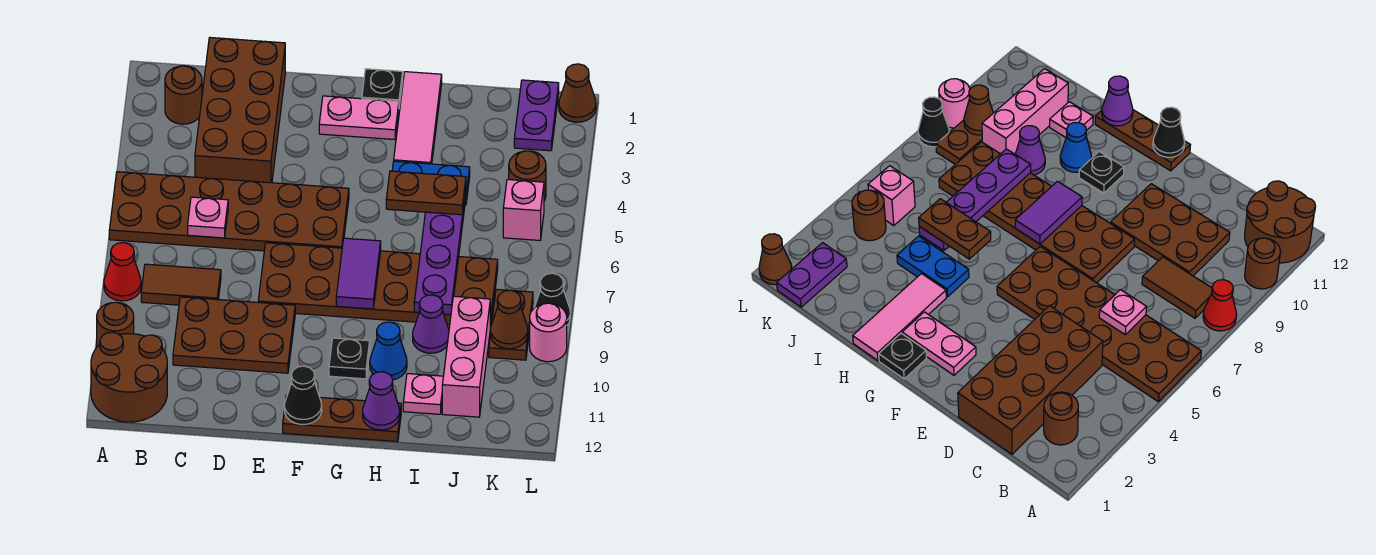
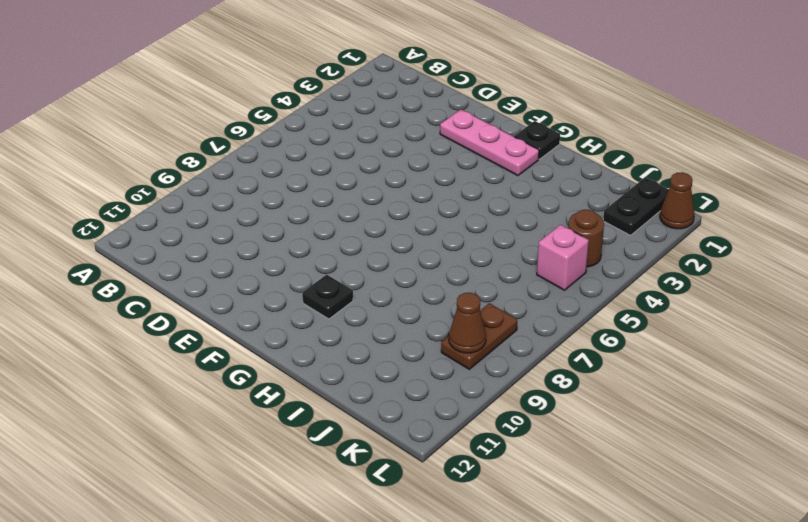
pink 1x3 plate [440,110,539,176] -> pink 1x2 plate [319,96,399,140]
black 1x2 plate [603,177,669,235] -> purple 1x2 plate [514,80,559,151]
none -> brown 2x6 plate [109,172,349,251]
none -> red 1x1 cone [104,243,141,301]
none -> brown 1x1 round brick [97,302,134,347]
none -> brown 2x2 round brick [91,332,167,422]

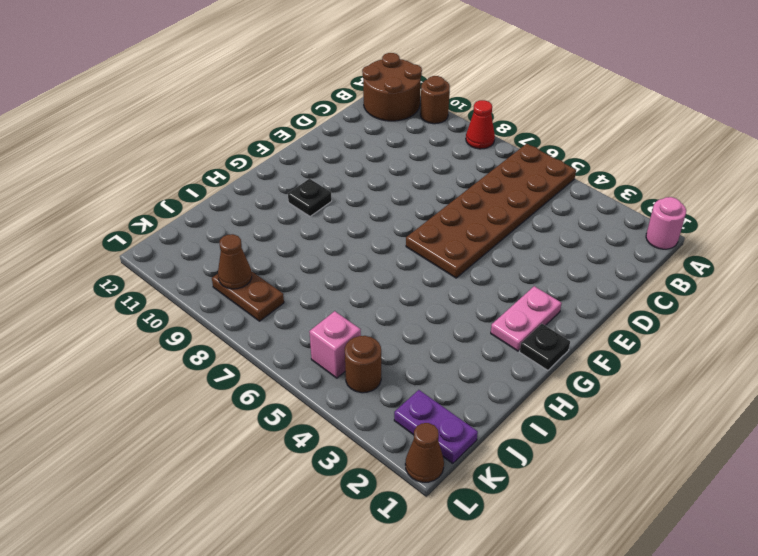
pink 1x1 round brick [646,197,686,249] -> pink 1x1 round brick moved to [530,303,567,362]
none -> brown 1x1 round brick [165,66,202,124]
none -> brown 1x2 tile [141,264,221,305]
none -> brown 2x4 brick [195,38,285,183]
none -> brown 2x3 plate [173,297,295,373]

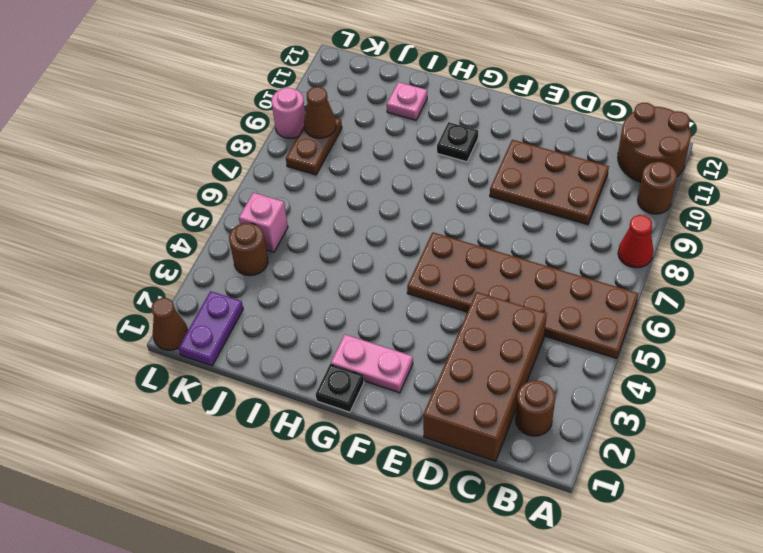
none -> brown 1x2 tile [141,264,221,305]
none -> brown 2x6 plate [258,243,498,327]
none -> brown 1x3 plate [283,395,401,442]
none -> pink 1x3 tile [394,72,442,164]

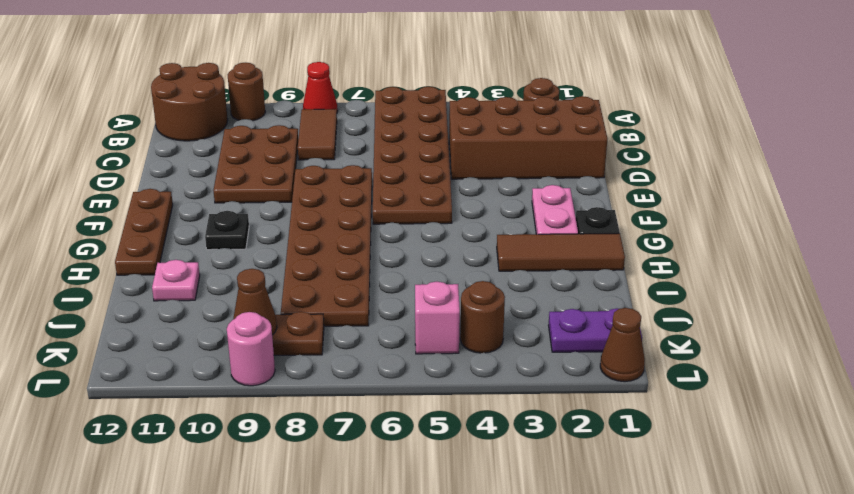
brown 1x3 tile [497,233,625,271] -> pink 1x3 tile [394,72,442,164]
none -> blue 1x2 plate [392,161,470,205]
none -> blue 1x1 cone [370,322,407,380]
none -> purple 1x1 cone [413,295,449,353]
none -> pink 1x3 brick [442,296,490,417]

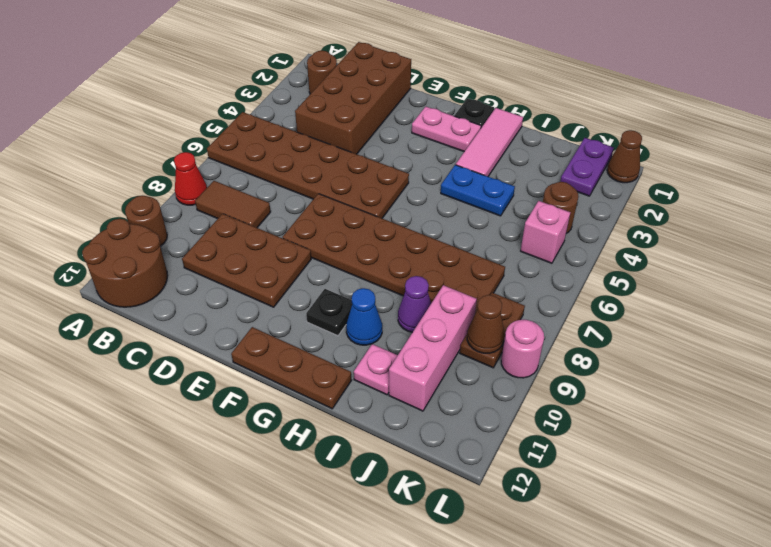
none -> black 1x1 cone [534,273,570,325]
none -> pink 1x1 plate [188,197,228,238]
none -> black 1x1 cone [284,366,322,425]
none -> purple 1x2 tile [336,238,381,309]

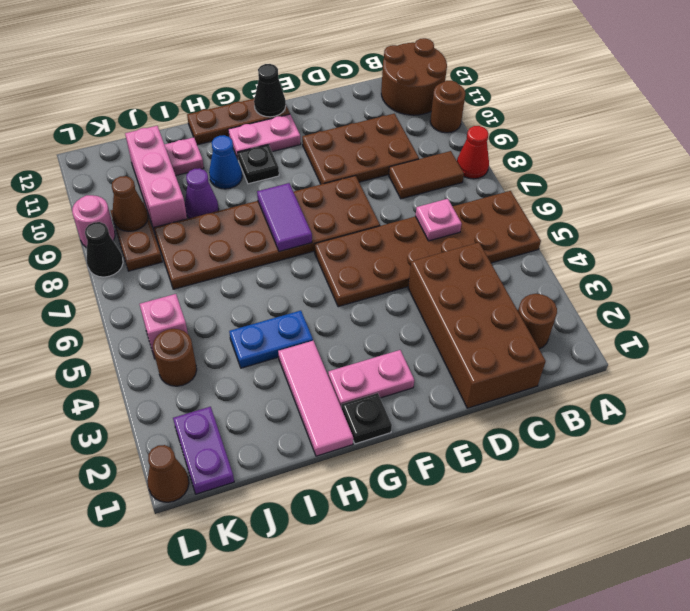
pink 1x2 plate [228,114,301,159] -> none
none -> purple 1x1 cone [363,372,400,430]
none -> purple 1x4 plate [414,191,466,315]
none -> brown 1x2 plate [386,171,466,215]

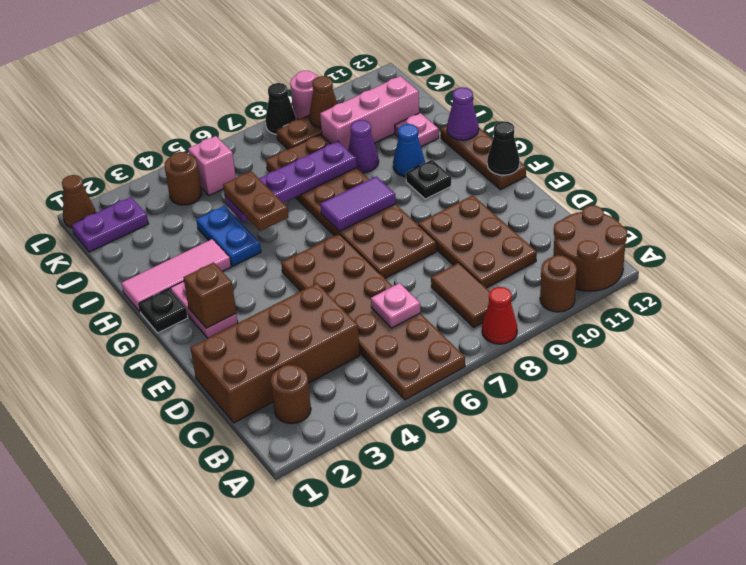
brown 1x1 brick [183,262,236,328] -> none

